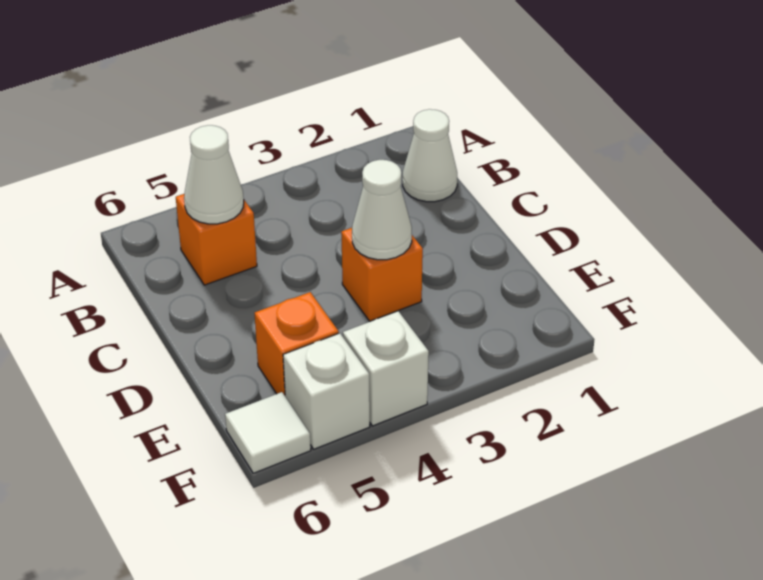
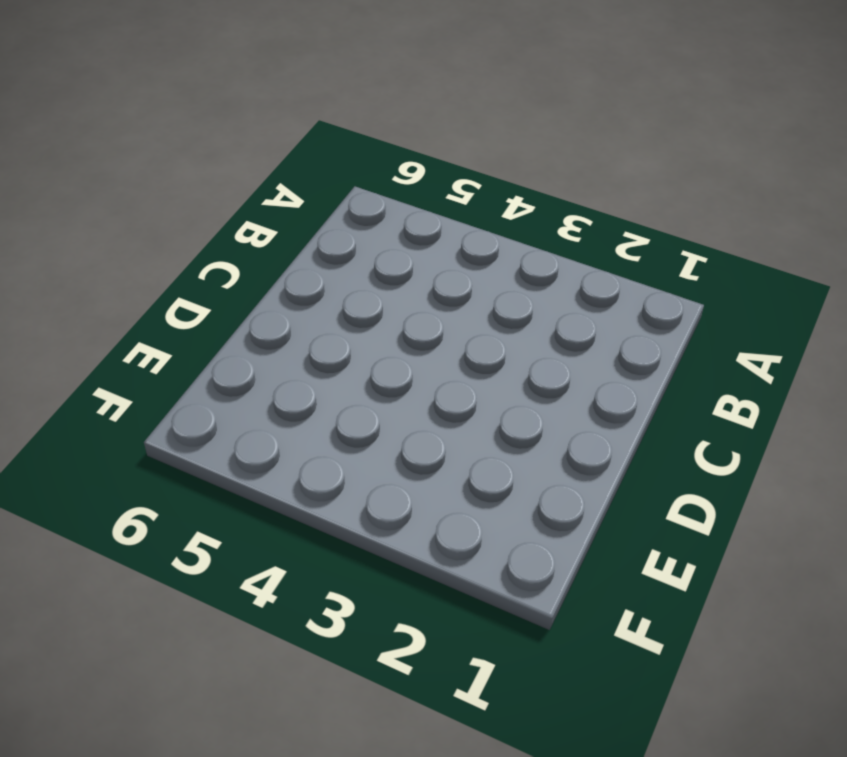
none -> white 1x1 cone [403,109,458,202]
none -> orange 1x1 brick [176,194,257,285]

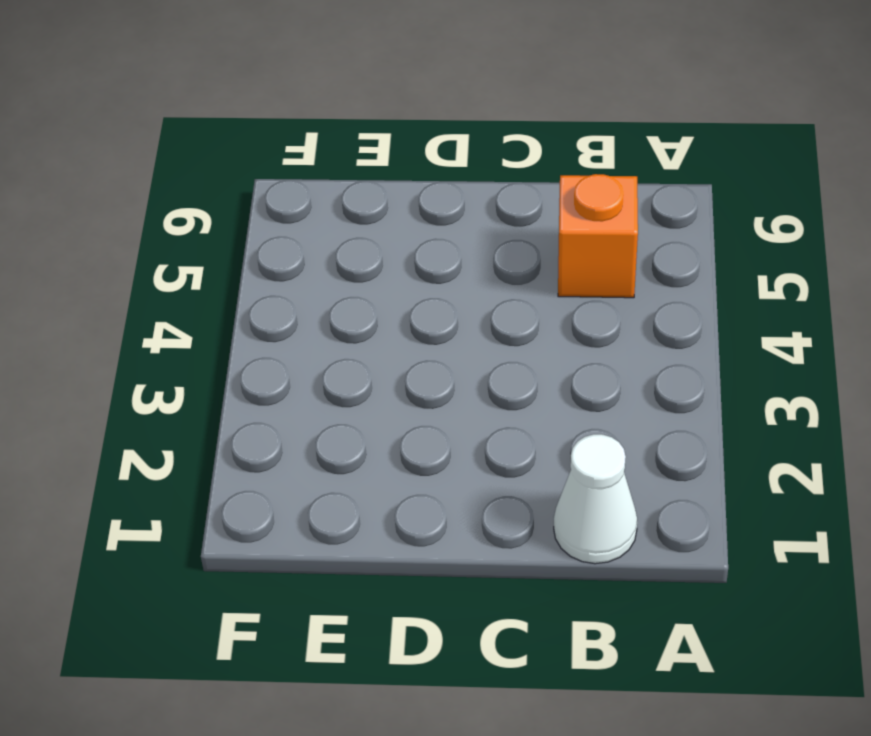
none -> orange 1x1 brick [341,228,423,321]
none -> orange 1x1 brick [255,292,339,395]

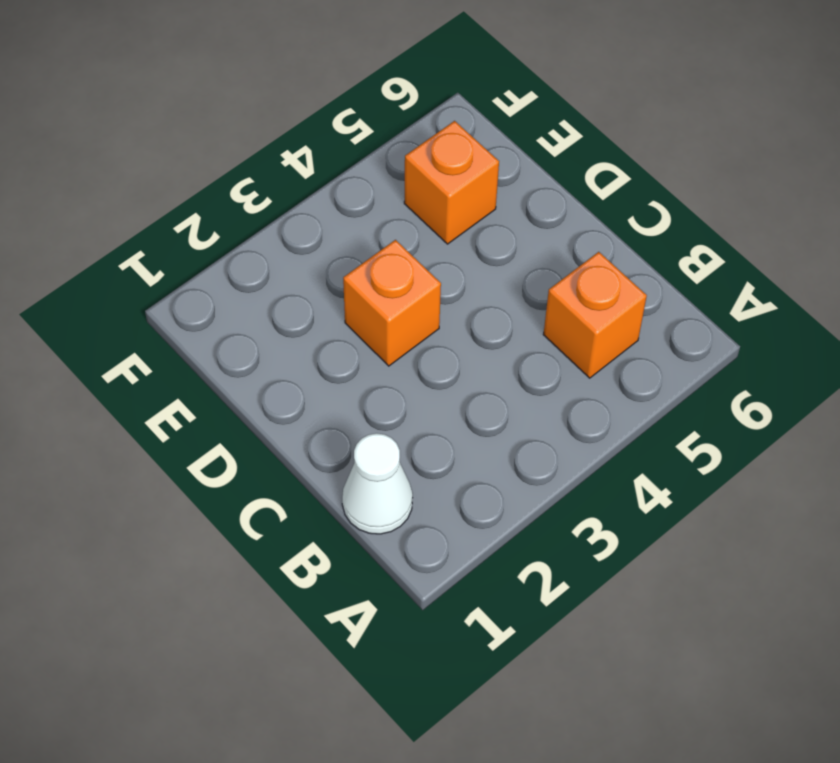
none -> white 1x1 brick [343,311,429,426]
none -> white 1x1 brick [283,333,370,449]

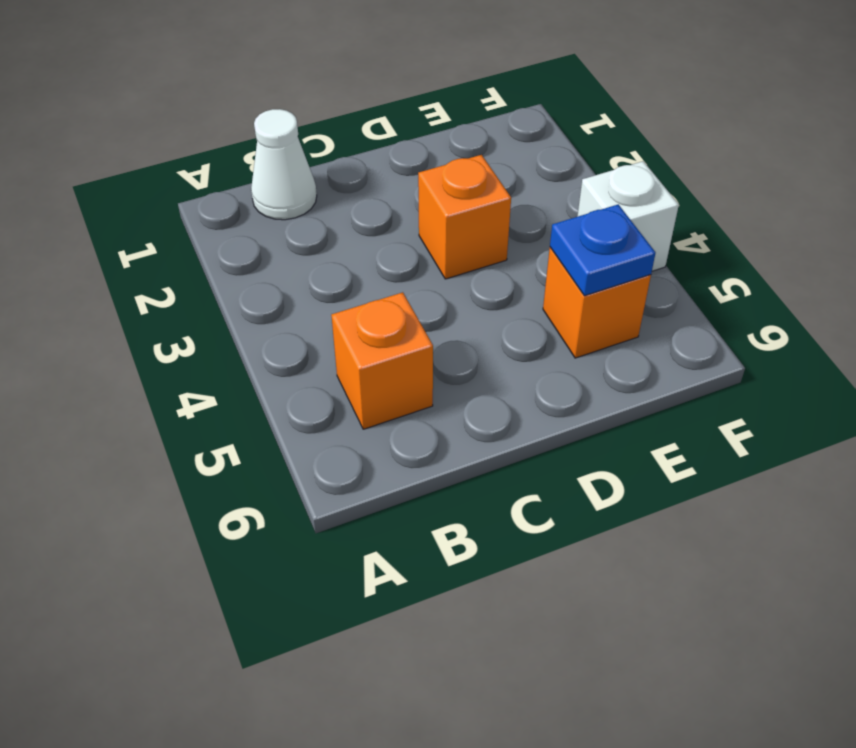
blue 1x1 plate [550,204,655,296] -> none
none -> white 1x1 brick [283,333,370,449]
none -> white 1x1 tile [225,392,311,473]

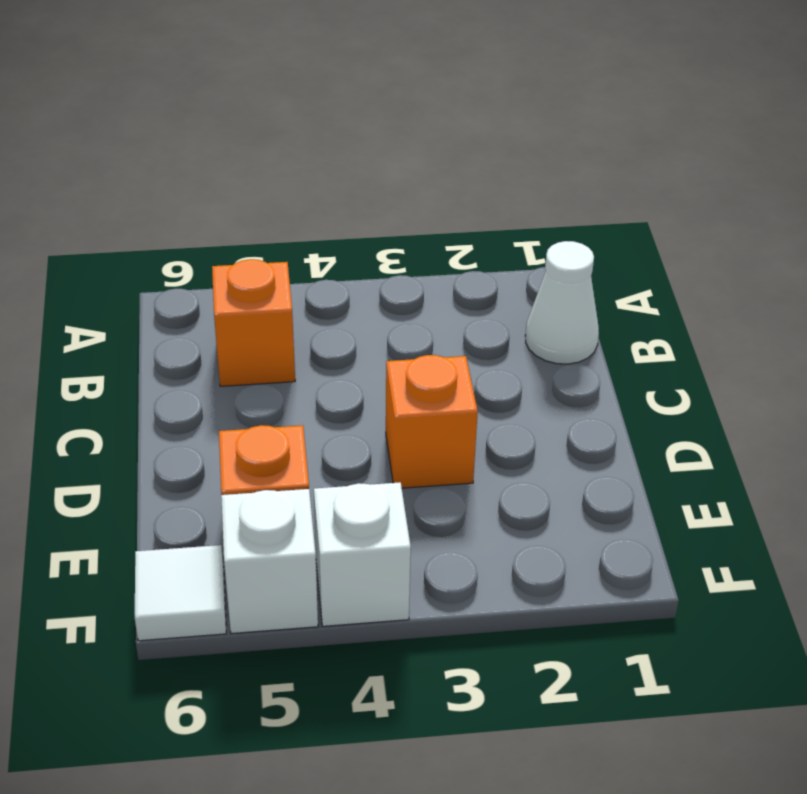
none -> white 1x1 cone [184,125,244,224]
none -> white 1x1 cone [352,160,412,260]

